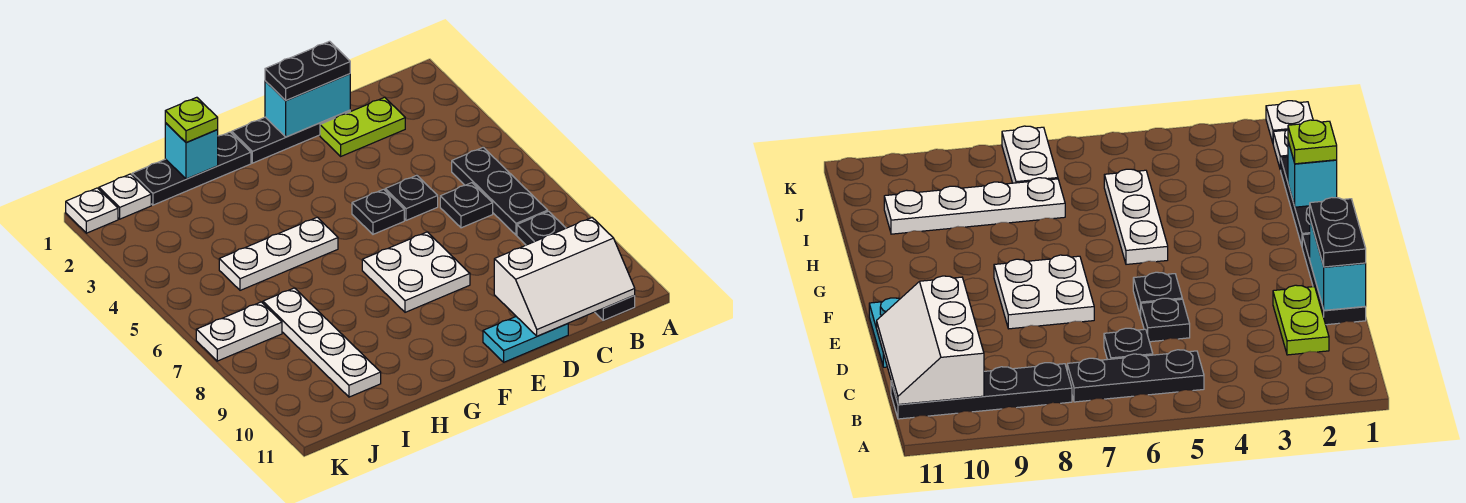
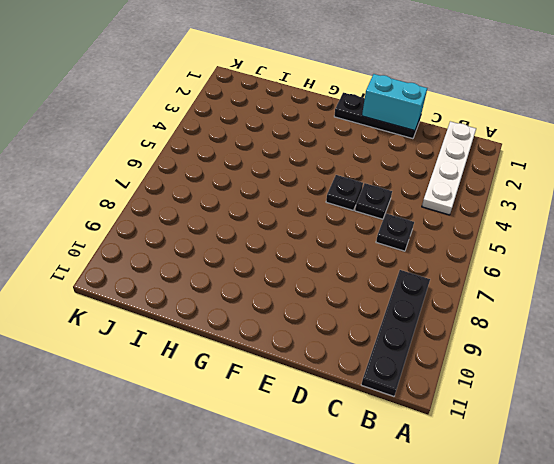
white 1x4 plate [422,121,476,215] -> white 1x4 plate moved to [263,288,381,397]
none -> black 1x3 plate [452,147,548,235]
none -> lime 1x2 plate [320,97,405,156]
none -> cyan 1x2 plate [483,317,568,362]

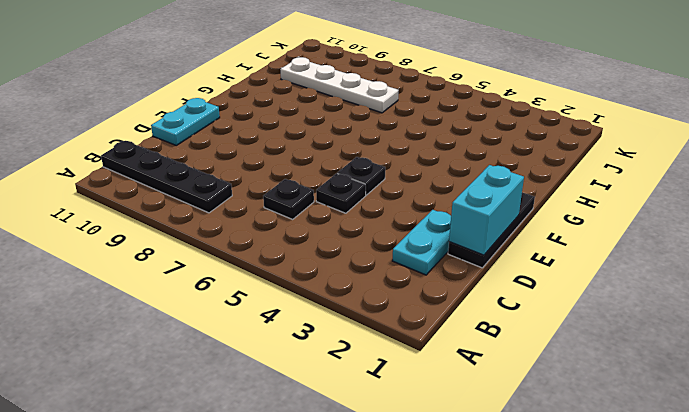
cyan 1x2 plate [392,210,451,275] -> lime 1x2 plate [320,97,405,156]
none -> black 1x3 plate [452,147,548,235]
none -> white 2x2 plate [362,232,470,312]
none -> black 1x3 plate [132,132,251,205]

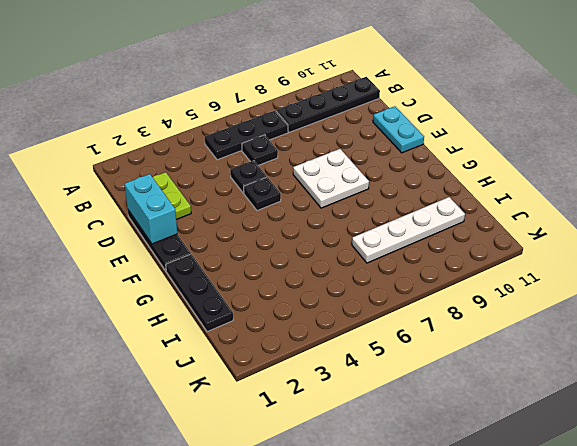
none -> white 1x3 plate [219,217,338,290]
none -> white 1x1 plate [99,174,151,219]
none -> white 1x2 plate [196,302,282,361]

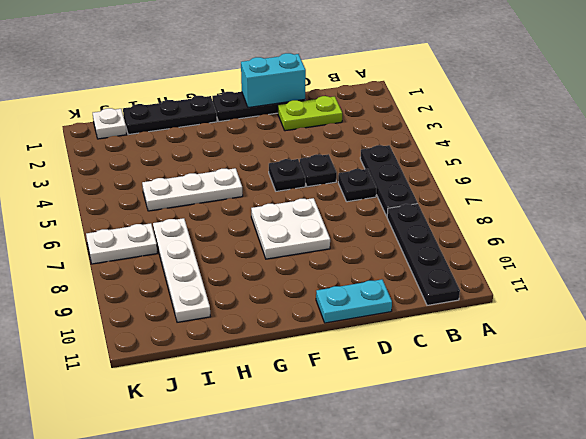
none -> white 1x1 plate [66,188,118,233]
none -> white 2x3 slope [494,218,635,336]
none -> cyan 1x1 brick [165,123,218,179]

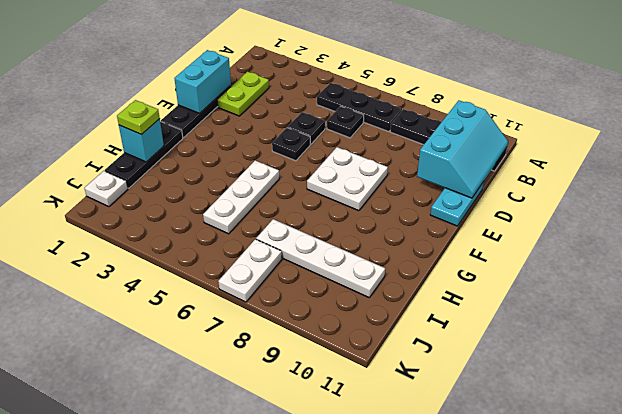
cyan 2x3 slope [417,101,508,198] -> white 2x3 slope [494,218,635,336]
none -> white 1x1 plate [66,188,118,233]
none -> black 1x2 plate [265,41,350,100]

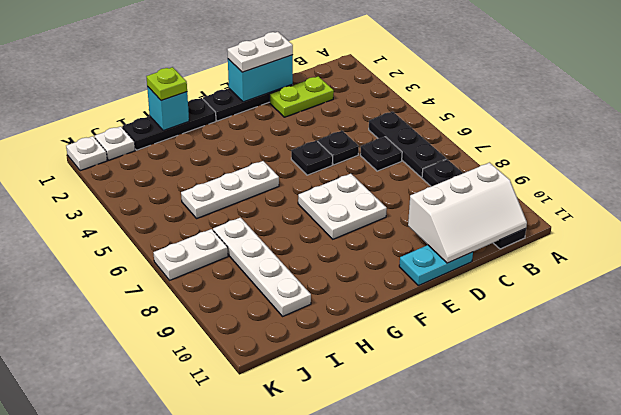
white 1x2 plate [227,32,293,72] -> black 1x2 plate [265,41,350,100]

